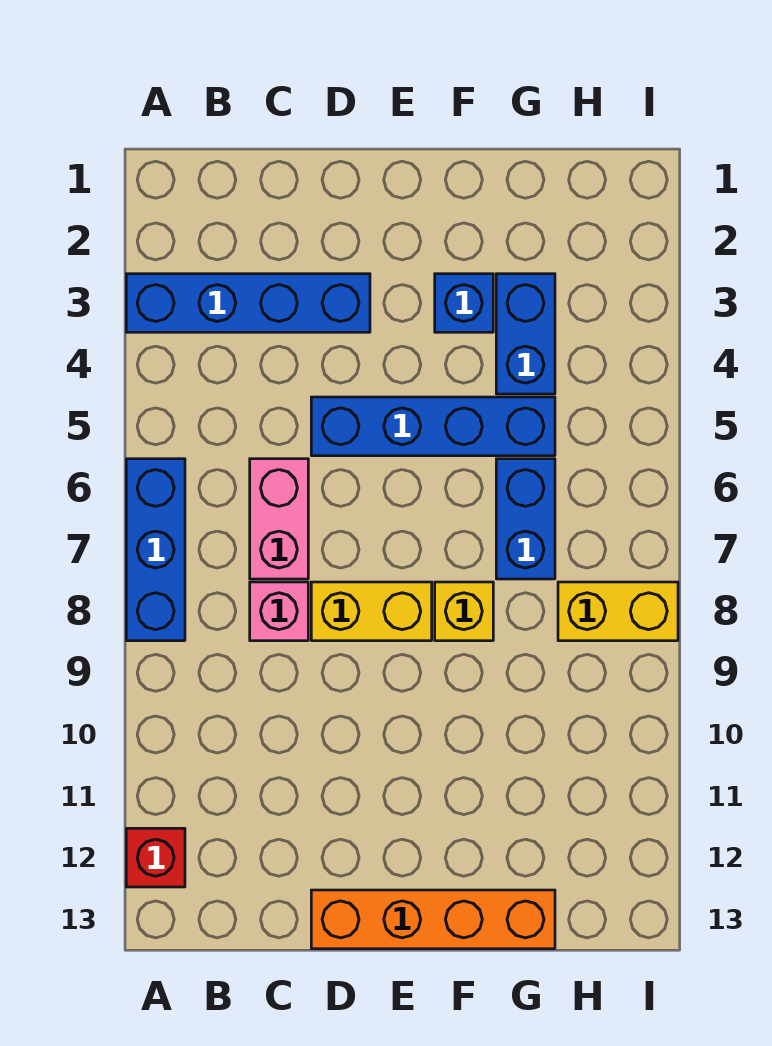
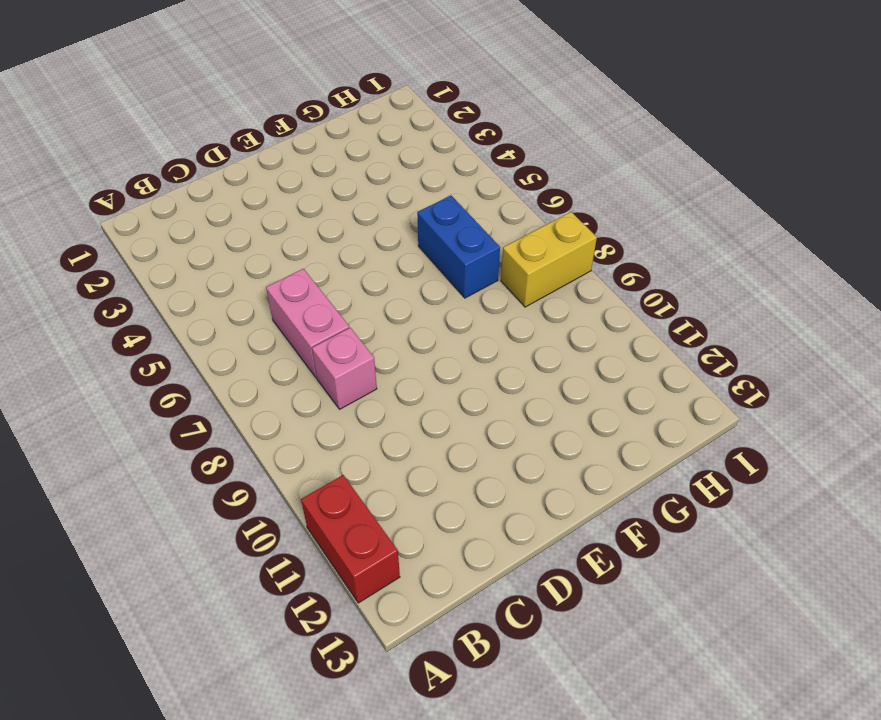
red 1x2 brick [301,475,400,603] -> red 1x1 brick [126,828,185,887]
none -> blue 1x4 brick [126,274,370,332]
none -> blue 1x3 brick [126,459,185,641]
none -> blue 1x4 brick [311,397,555,456]

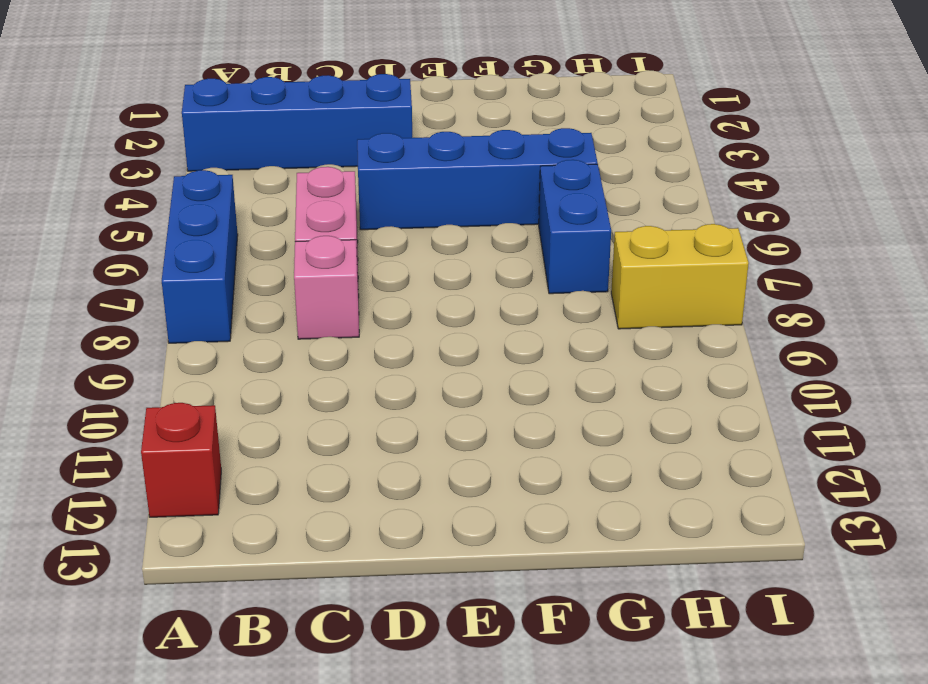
none -> yellow 1x2 brick [311,582,432,641]
none -> orange 1x4 brick [311,890,555,949]
none -> blue 1x1 brick [435,274,493,332]

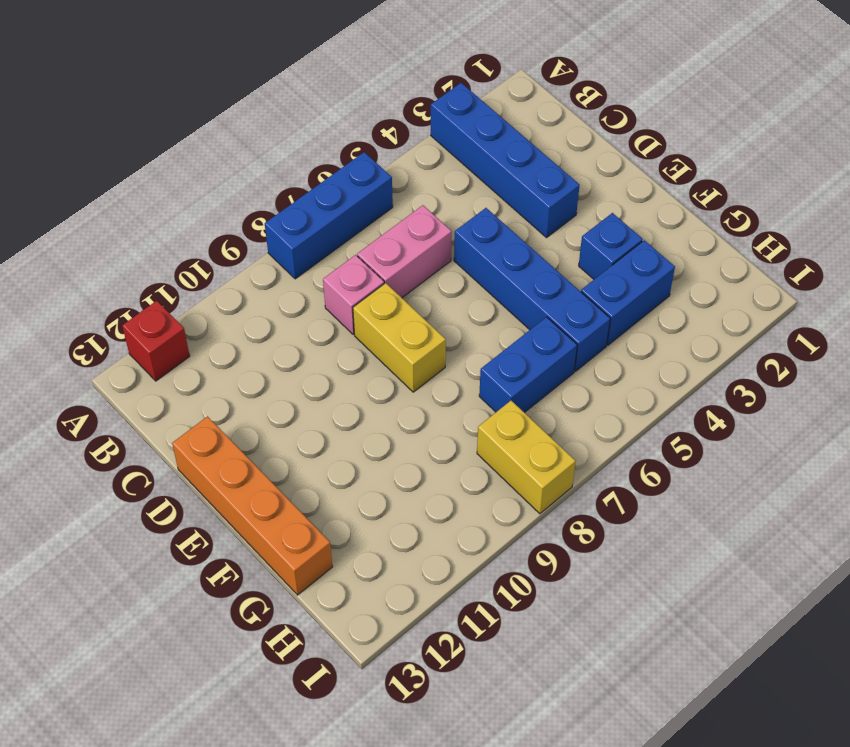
none -> yellow 1x1 brick [435,582,493,641]

